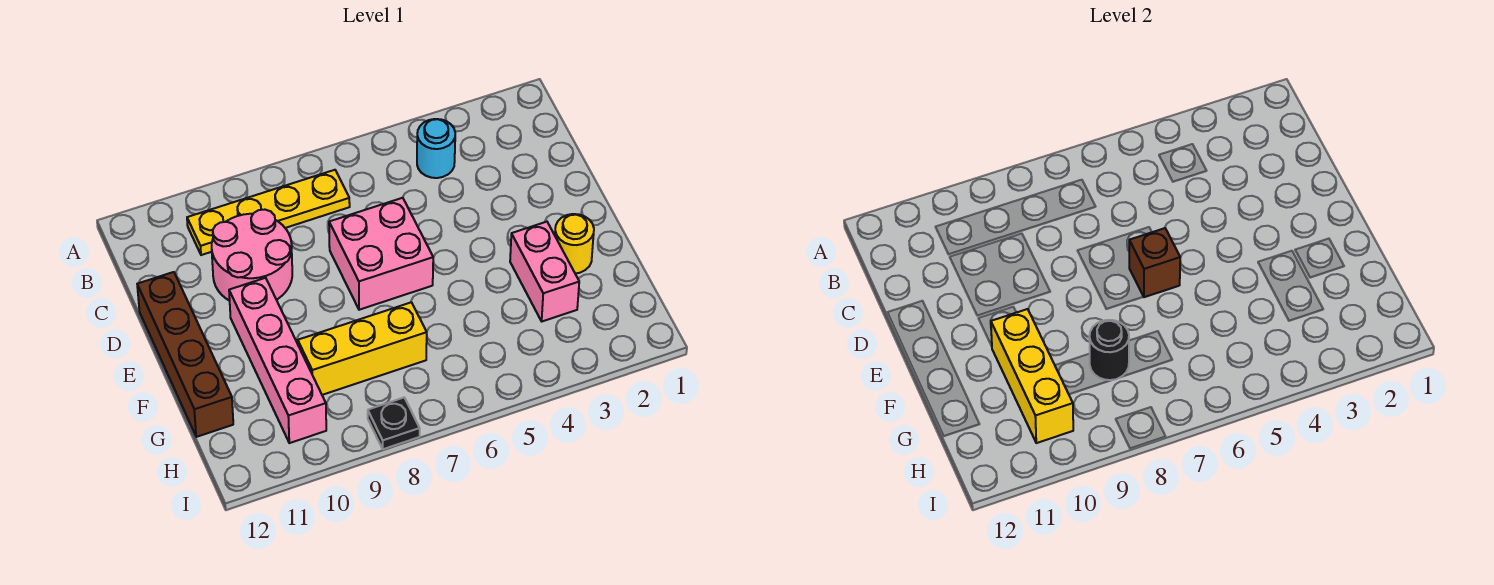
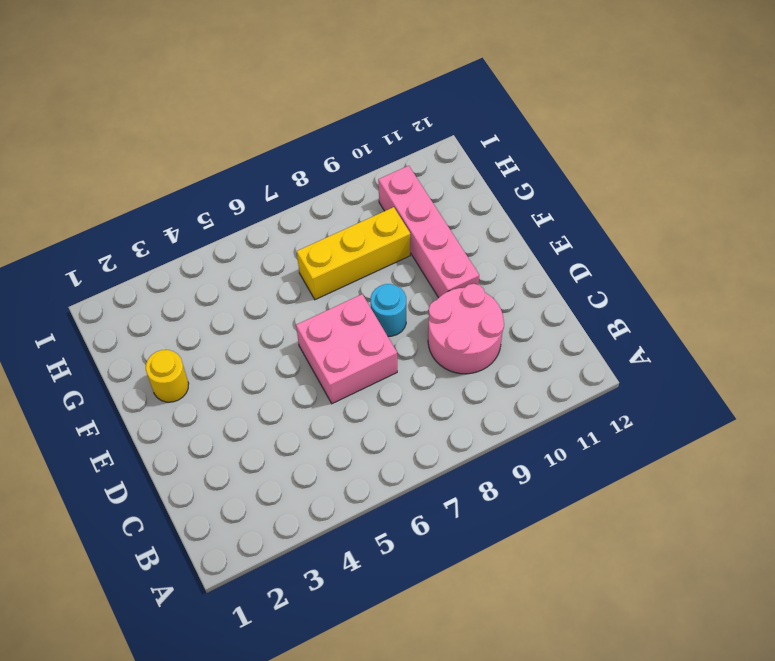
cyan 1x1 round brick [371,284,406,336] -> cyan 1x1 round brick moved to [417,119,455,178]
none -> yellow 1x4 plate [187,170,350,255]
none -> brown 1x4 brick [137,272,233,437]
none -> pink 1x2 brick [510,222,579,321]

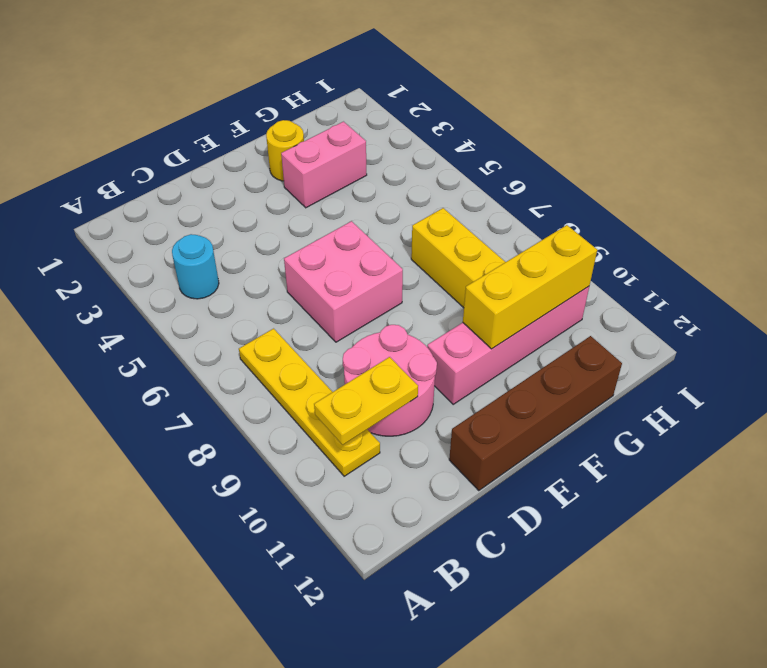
yellow 1x2 plate [314,357,418,445] -> none
none -> black 1x1 plate [368,398,420,449]
none -> brown 1x1 brick [1129,228,1180,297]
none -> black 1x1 round brick [1089,320,1129,380]

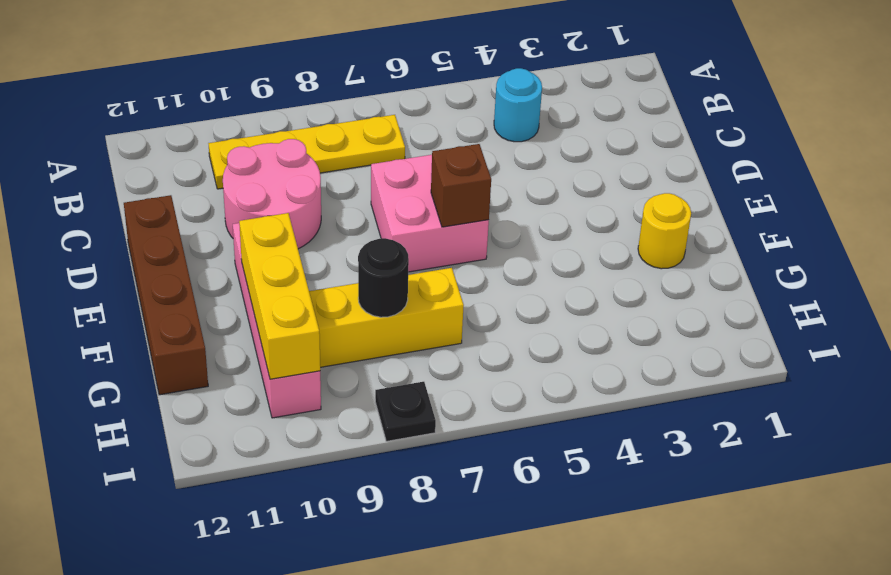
none -> pink 1x2 brick [510,222,579,321]

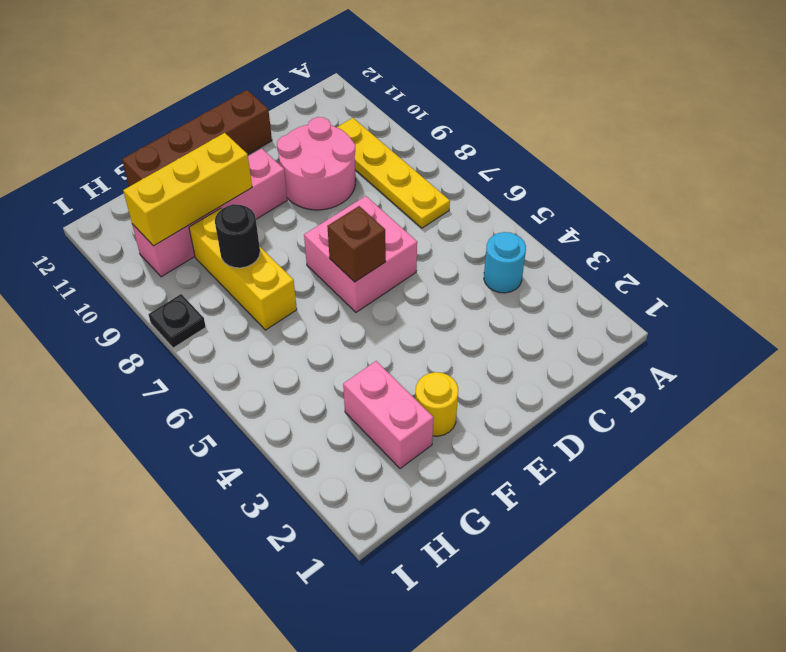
pink 1x2 brick [343,361,434,469] -> pink 1x2 brick turned to [510,222,579,321]

